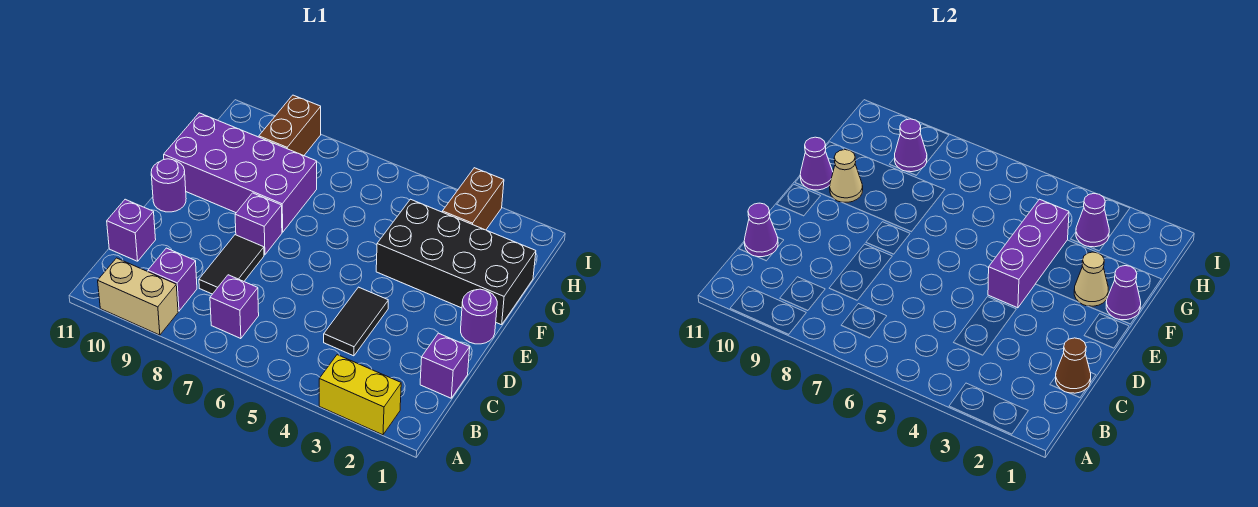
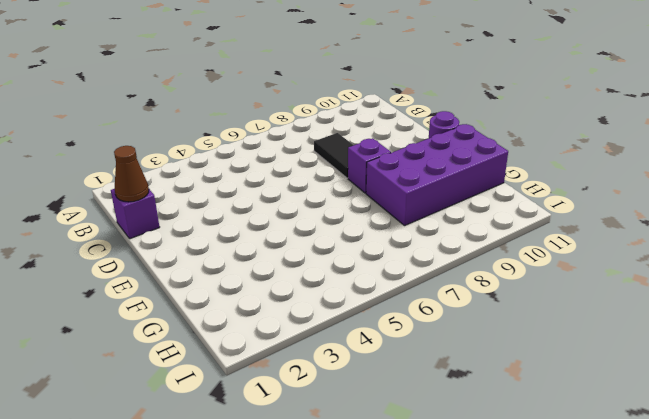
none -> yellow 1x2 brick [319,355,401,435]
none -> tan 1x2 brick [98,258,178,335]
none -> purple 1x1 brick [210,275,259,339]

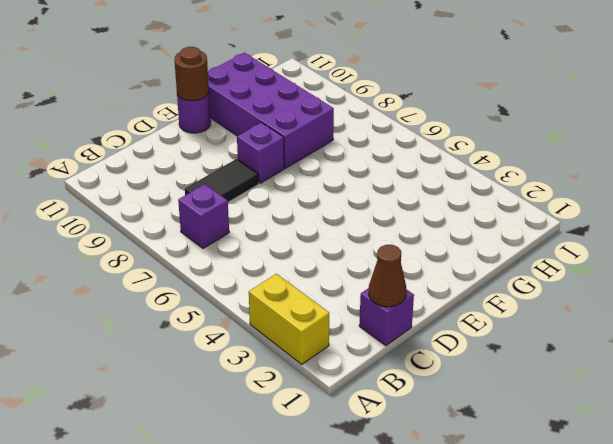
brown 1x1 round brick [174,47,209,101] -> none
none -> tan 1x2 brick [98,258,178,335]
none -> purple 1x1 brick [148,248,197,311]
none -> black 1x2 tile [324,287,388,356]

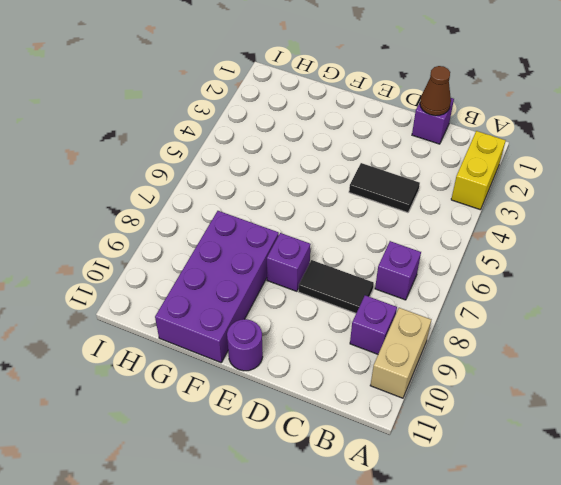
none -> purple 1x1 brick [107,199,156,261]
none -> purple 1x1 round brick [461,289,497,344]
none -> black 2x4 brick [376,199,536,325]

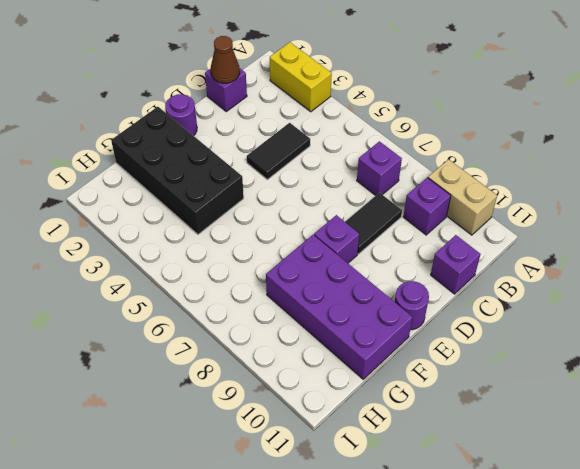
none -> brown 1x2 brick [442,168,504,230]
none -> brown 1x2 brick [259,95,321,156]
none -> purple 1x1 cone [744,203,778,257]

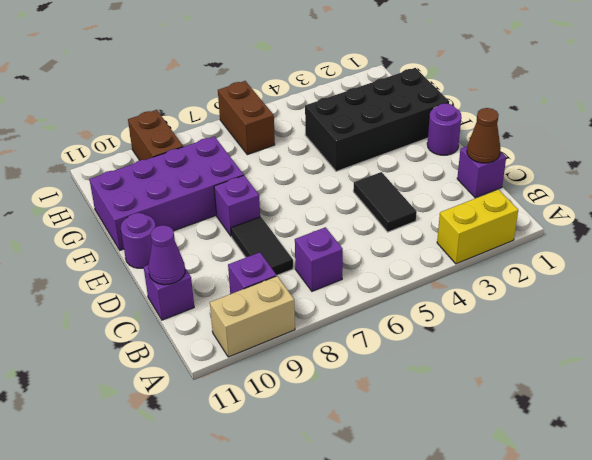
brown 1x2 brick [218,81,275,155] -> brown 1x2 brick moved to [442,168,504,230]
none -> purple 1x3 brick [988,199,1069,308]
none -> purple 1x1 cone [1106,266,1141,320]
none -> tan 1x1 cone [1074,252,1108,306]

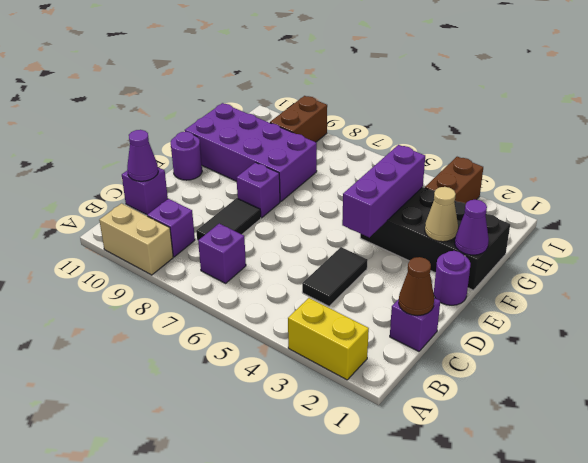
none -> tan 1x1 cone [830,150,863,203]
none -> purple 1x1 cone [800,137,833,190]
none -> purple 1x1 cone [1076,194,1109,247]

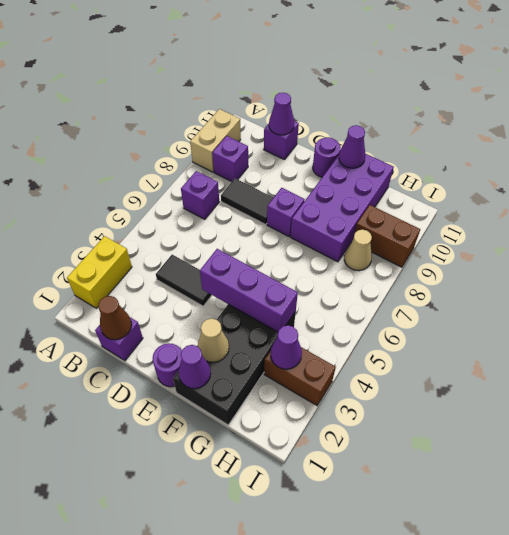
tan 1x1 cone [344,230,372,271] -> tan 1x1 cone moved to [830,150,863,203]
none -> purple 1x1 cone [895,119,927,172]

